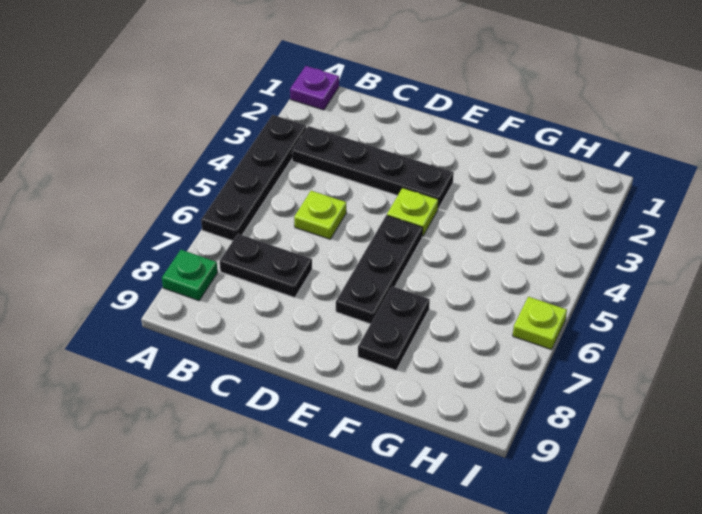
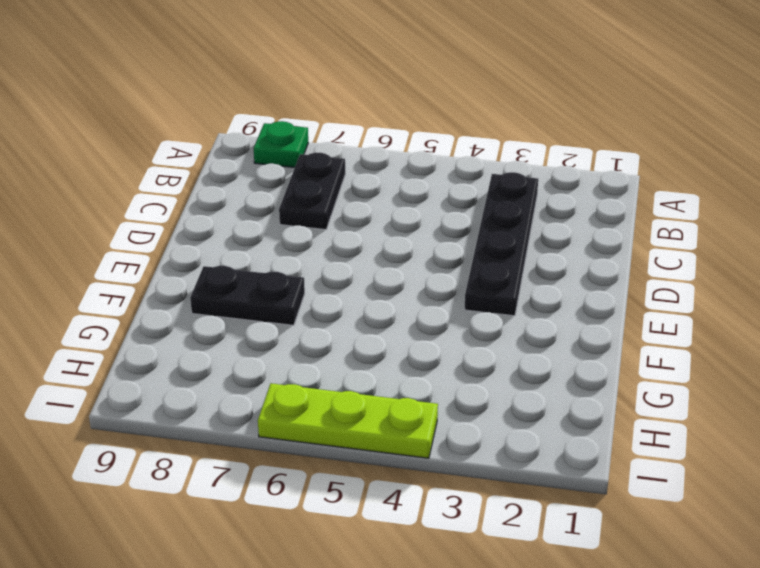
lime 1x3 plate [258,383,438,458] -> lime 1x1 plate [513,297,567,350]
none -> purple 1x1 plate [290,66,339,110]
none -> black 1x4 plate [201,115,307,241]

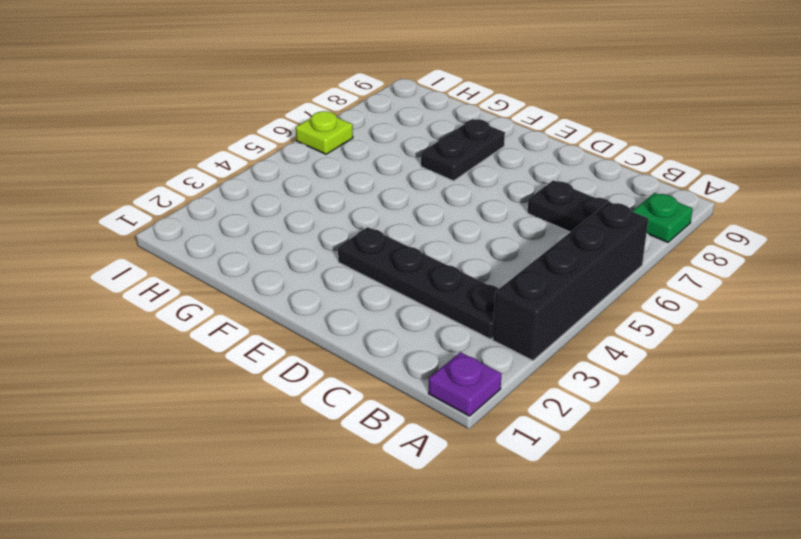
black 1x4 brick [493,202,648,360] -> black 1x4 plate [201,115,307,241]
none -> lime 1x1 plate [294,191,346,239]
none -> lime 1x1 plate [387,188,438,236]

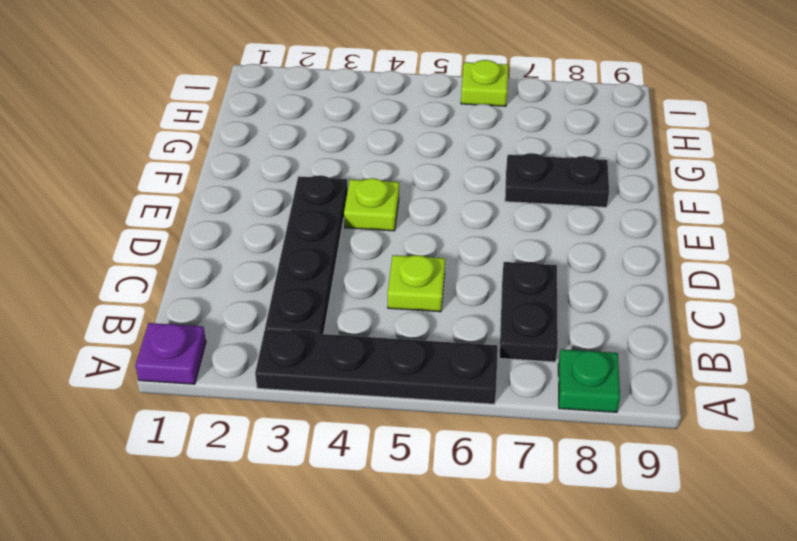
none -> black 1x3 plate [336,215,423,324]

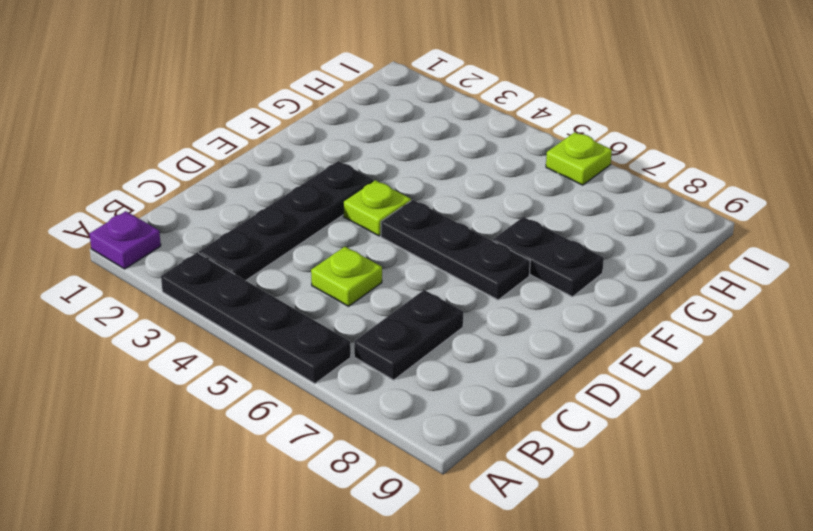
none -> green 1x1 plate [162,250,218,301]

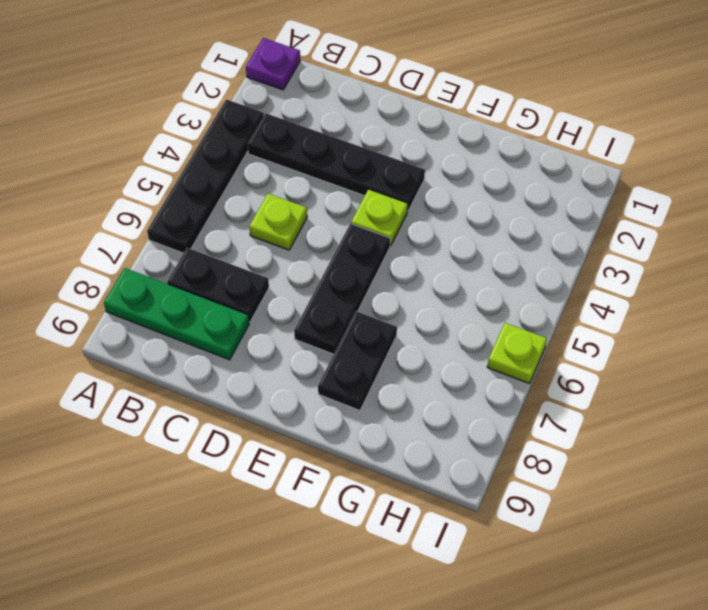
green 1x3 plate [104,268,249,360] -> green 1x1 plate [162,250,218,301]

